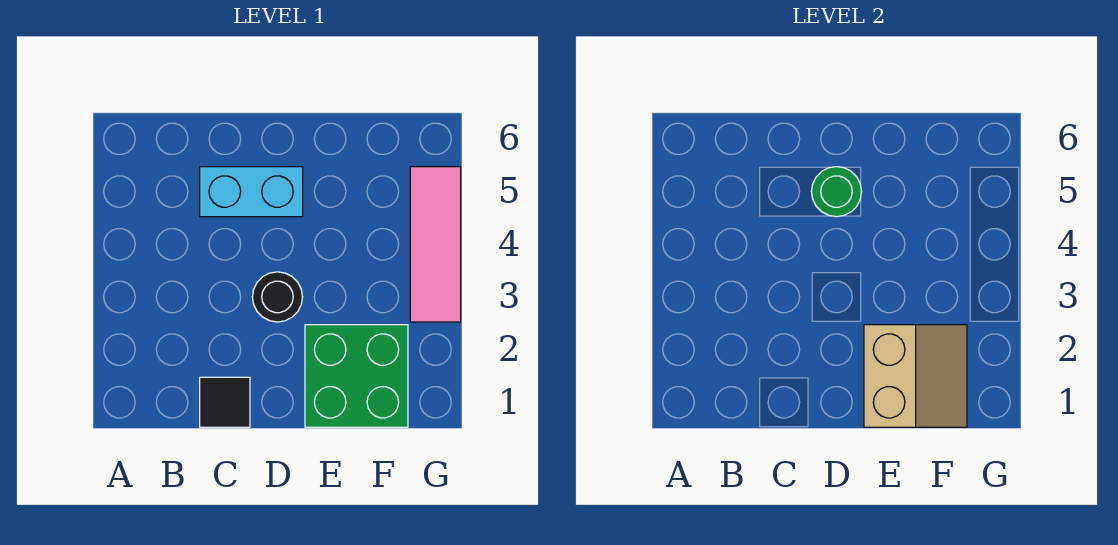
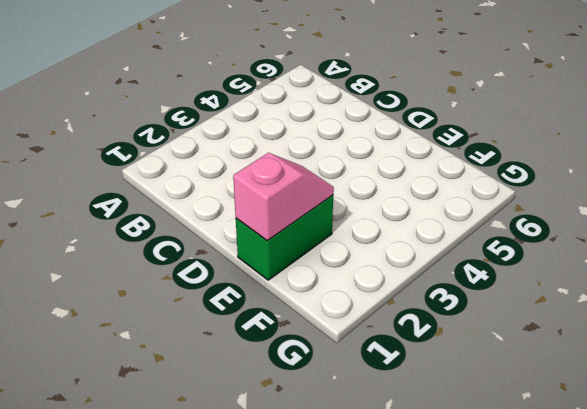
green 1x2 brick [236,195,333,280] -> green 2x2 brick [305,325,408,427]
pink 1x2 slope [233,153,334,241] -> tan 2x2 slope [864,325,967,427]
none -> black 1x1 tile [200,377,250,427]
none -> cyan 1x2 brick [200,167,303,217]

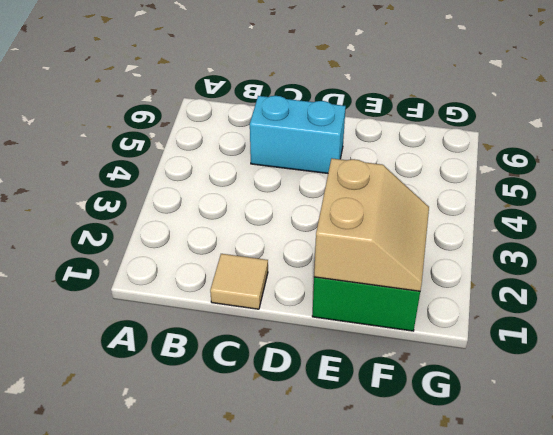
tan 1x1 tile [210,254,268,309] -> black 1x1 tile [200,377,250,427]
none -> black 1x1 round brick [252,272,302,322]
none -> pink 1x3 tile [410,167,461,322]

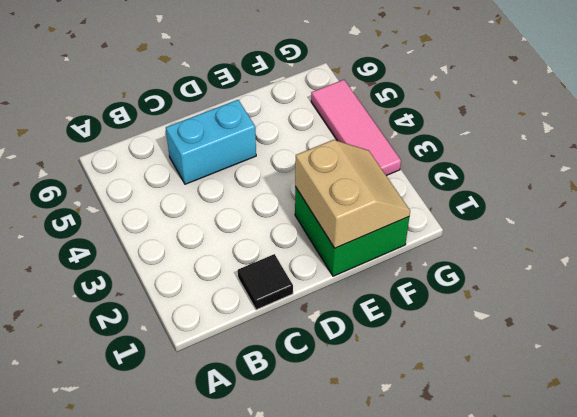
none -> black 1x1 round brick [252,272,302,322]
none -> green 1x1 round brick [811,167,862,217]

